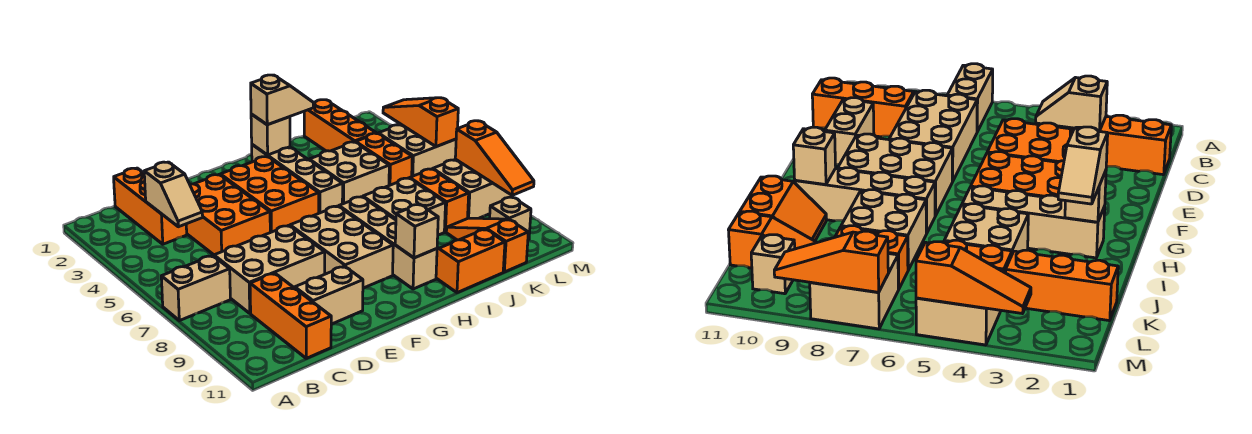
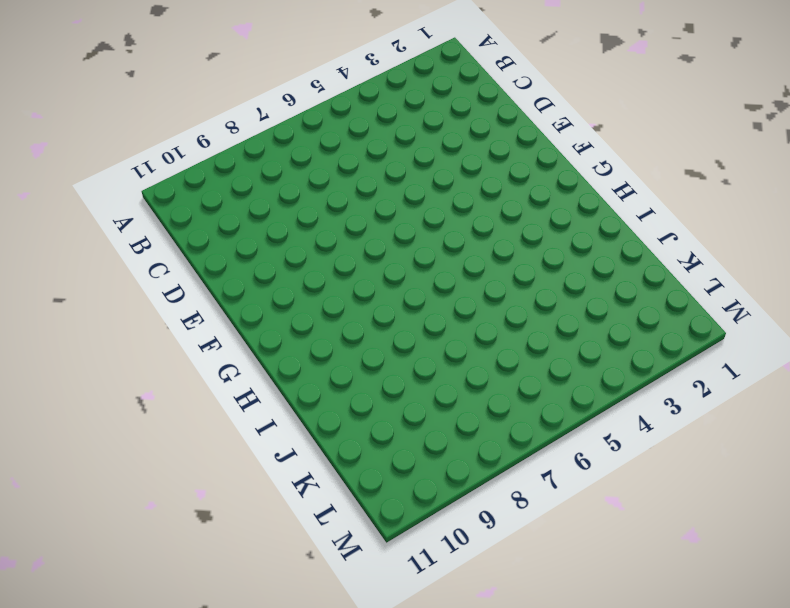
none -> tan 1x2 brick [161,256,230,321]
none -> orange 1x3 brick [114,168,187,244]
none -> tan 2x3 brick [214,225,325,313]

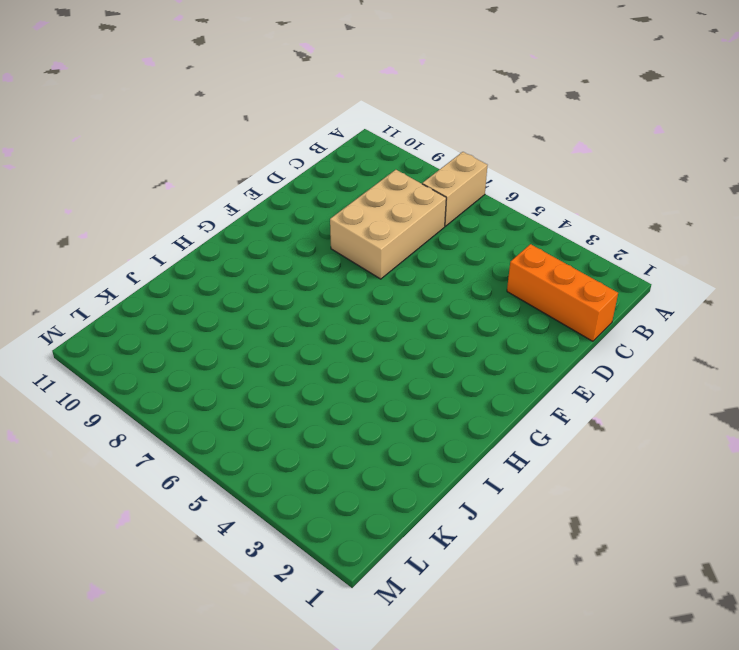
none -> orange 1x3 brick [250,273,331,358]
none -> orange 2x3 brick [186,175,270,255]
none -> tan 1x2 brick [295,266,363,324]

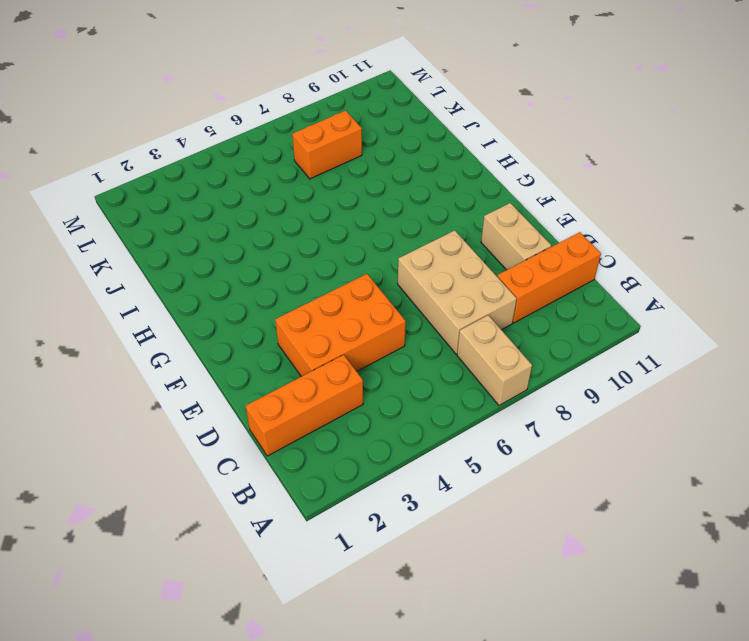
none -> orange 2x3 brick [220,157,319,232]
none -> tan 2x3 brick [290,206,393,288]
none -> tan 1x4 brick [252,145,343,213]

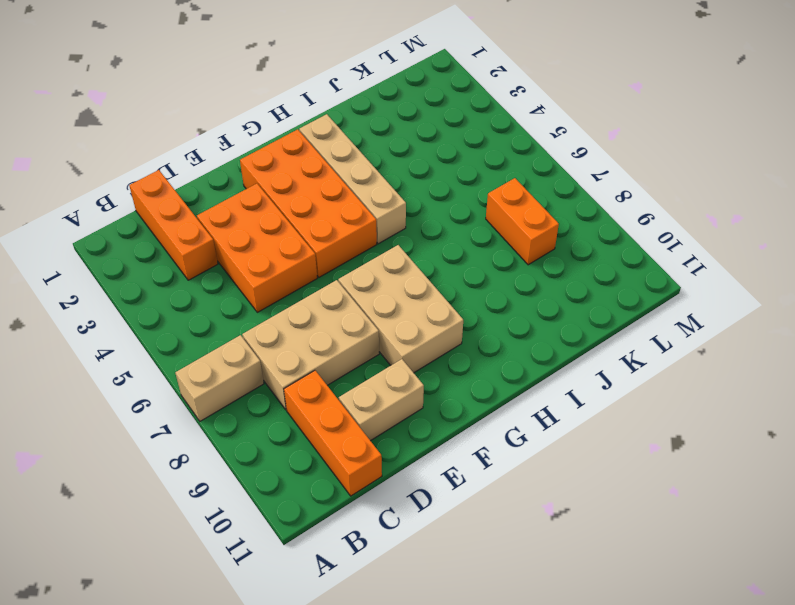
orange 2x4 brick [240,129,377,277] -> orange 2x3 brick [220,157,319,232]
none -> tan 1x4 brick [339,197,437,289]
none -> tan 2x2 brick [309,142,389,204]
none -> tan 2x2 brick [363,178,445,235]

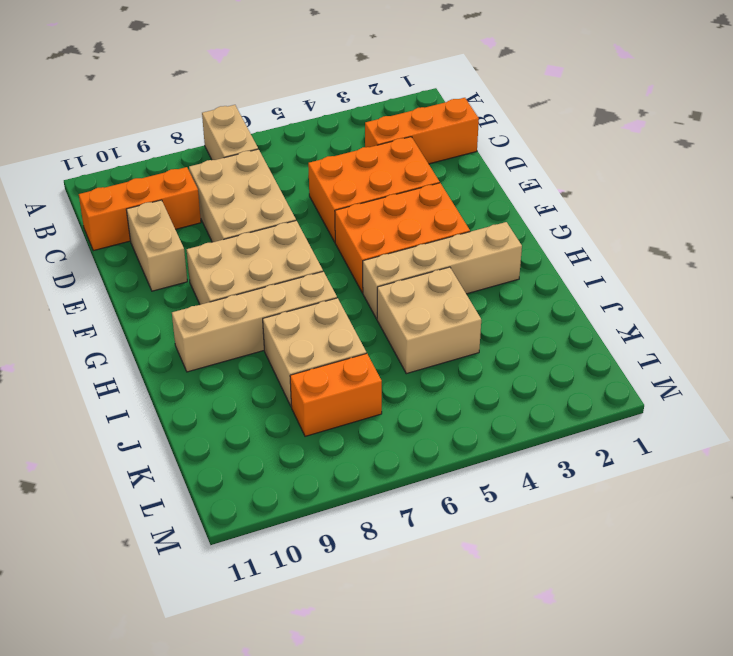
none -> orange 2x2 slope [436,229,505,293]
none -> orange 1x3 brick [304,100,376,151]
none -> orange 1x2 brick [356,133,412,186]

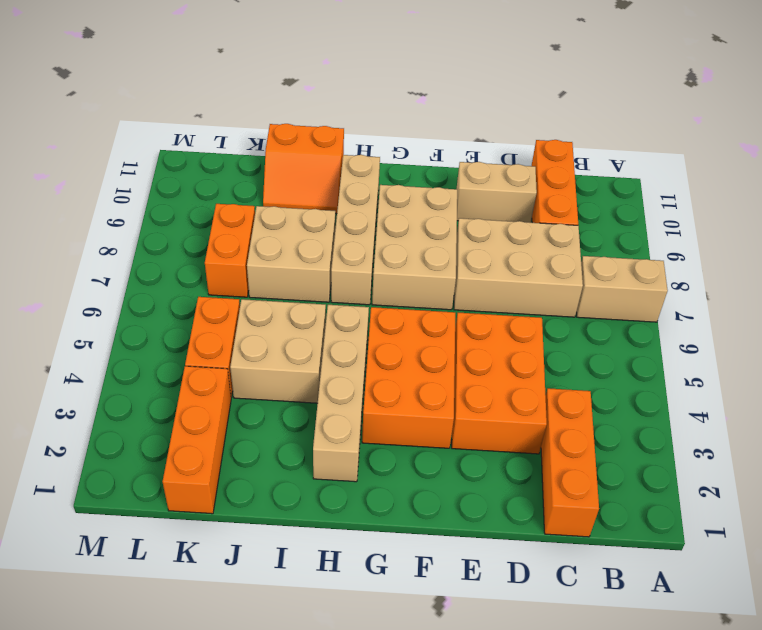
none -> orange 1x3 slope [446,218,528,272]
none -> tan 2x2 brick [378,125,456,176]
none -> tan 2x2 brick [433,159,513,218]

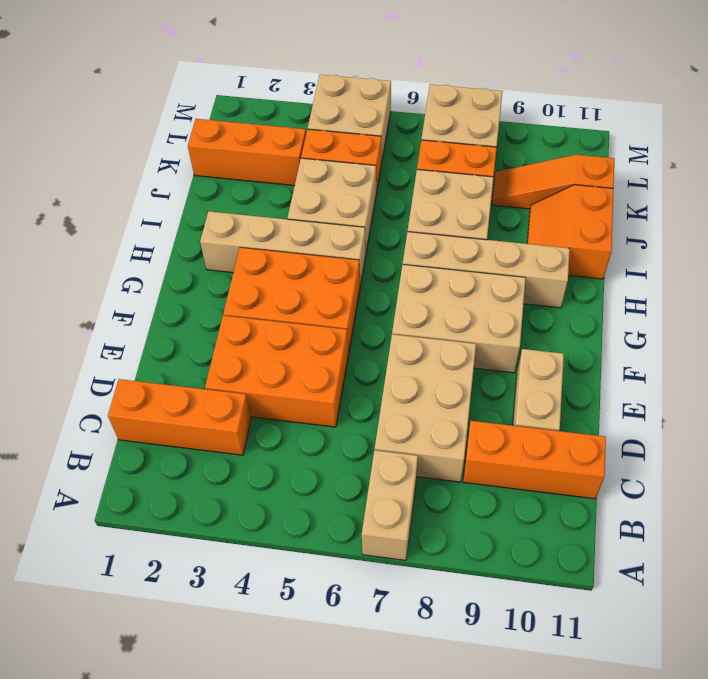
none -> tan 1x1 brick [490,197,531,240]
none -> tan 1x2 slope [144,162,203,227]
none -> tan 1x1 brick [251,114,290,155]

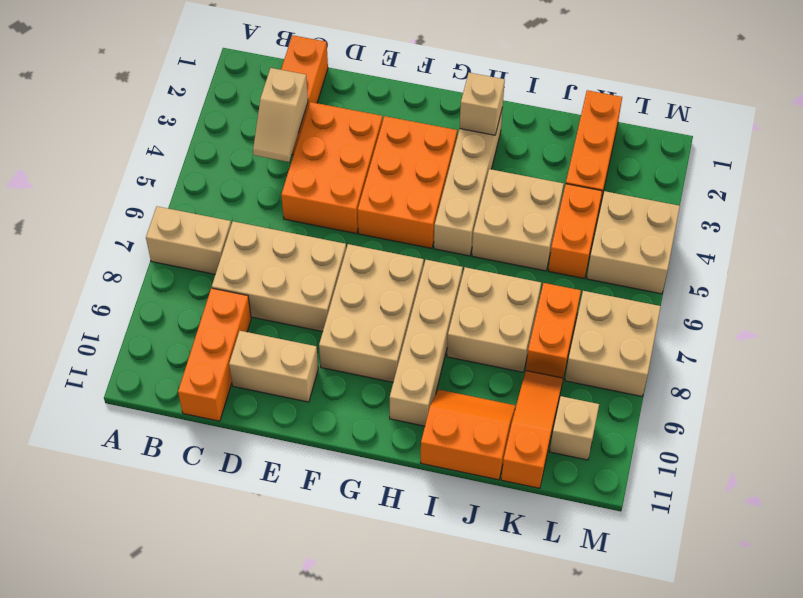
none -> tan 1x1 brick [395,204,438,258]
none -> orange 1x3 slope [383,98,458,147]
none -> orange 1x3 slope [455,121,534,195]

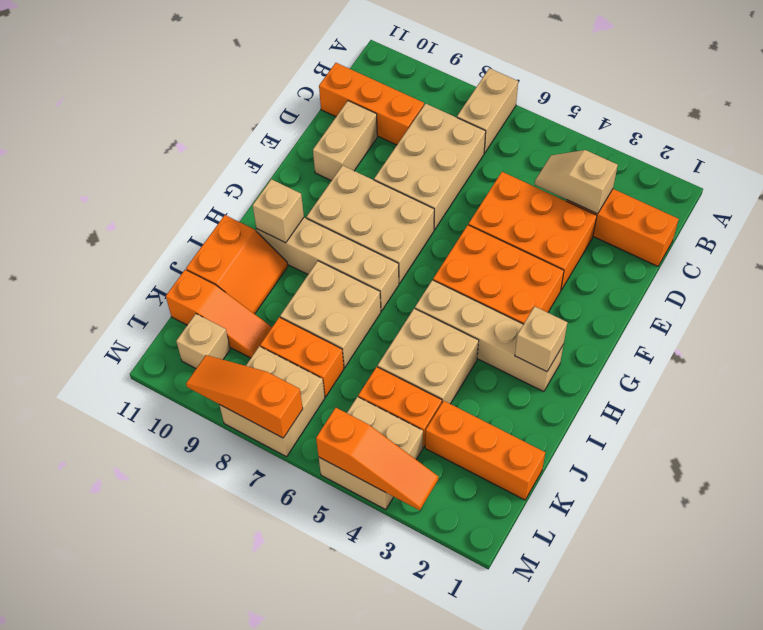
none -> tan 1x2 slope [251,75,313,125]

